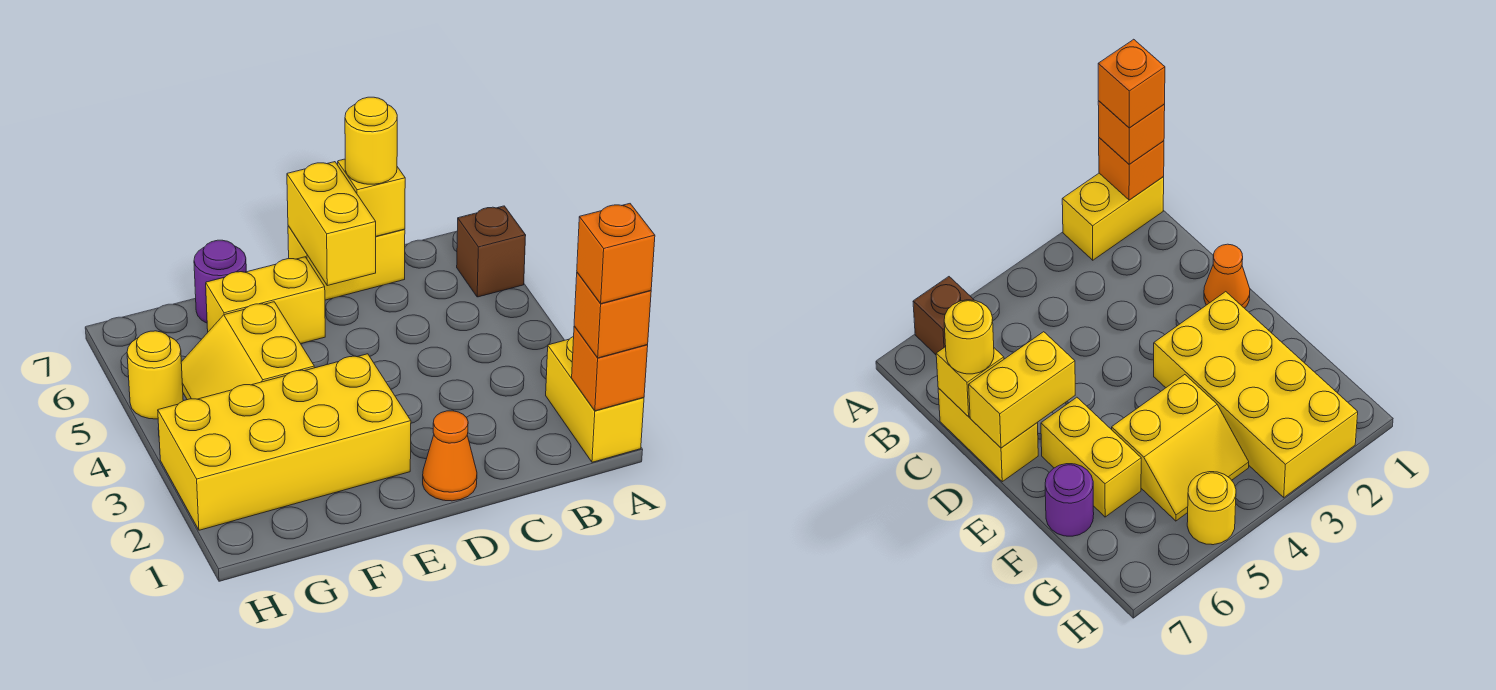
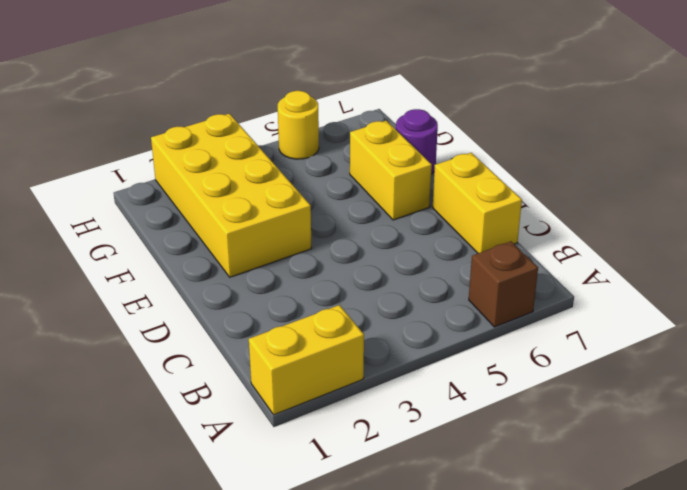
none -> orange 1x1 cone [423,411,477,501]
none -> yellow 2x2 slope [181,302,314,400]
none -> orange 1x1 brick [572,326,648,411]

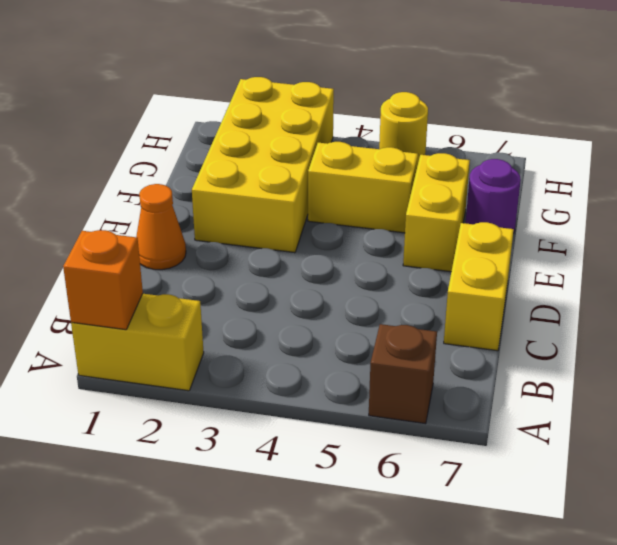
none -> yellow 1x1 brick [338,159,405,236]
none -> yellow 1x2 brick [287,162,376,286]
none -> orange 1x1 brick [574,272,651,358]

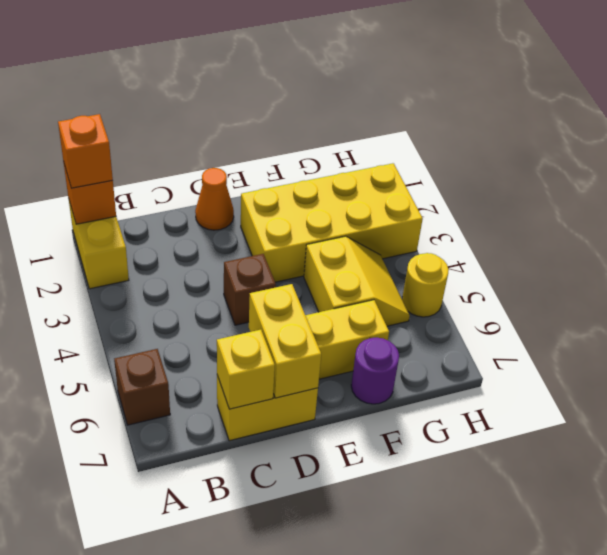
brown 1x1 brick [224,254,276,325] -> none
none -> yellow 1x1 round brick [345,97,397,184]
none -> orange 1x1 brick [577,204,655,304]

